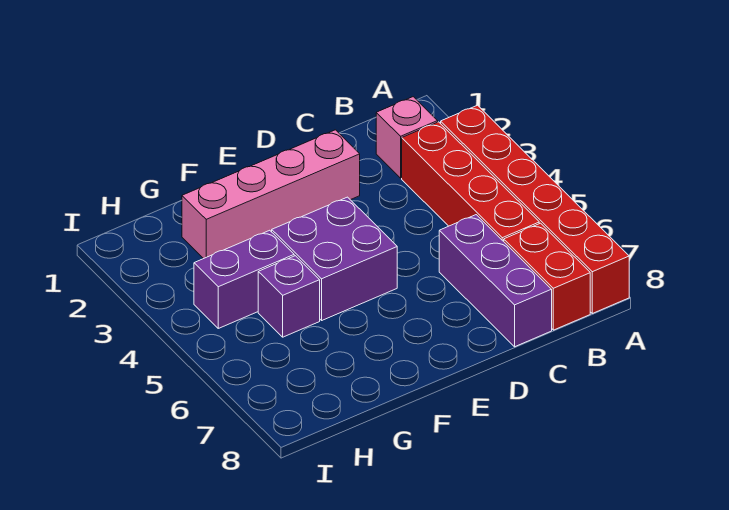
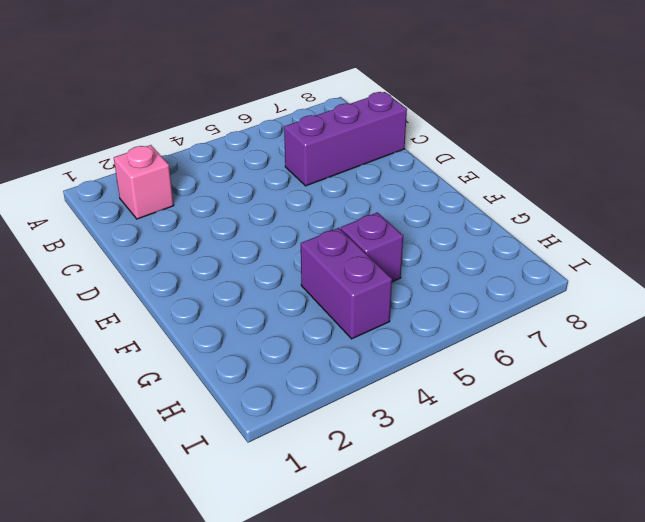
none -> red 1x6 brick [441,105,629,313]
none -> red 1x4 brick [402,122,539,241]

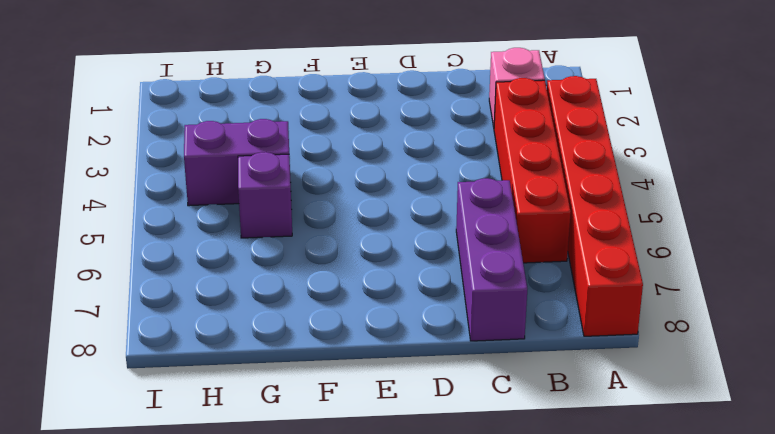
none -> red 1x2 brick [504,223,590,330]
none -> pink 1x4 brick [182,130,360,259]

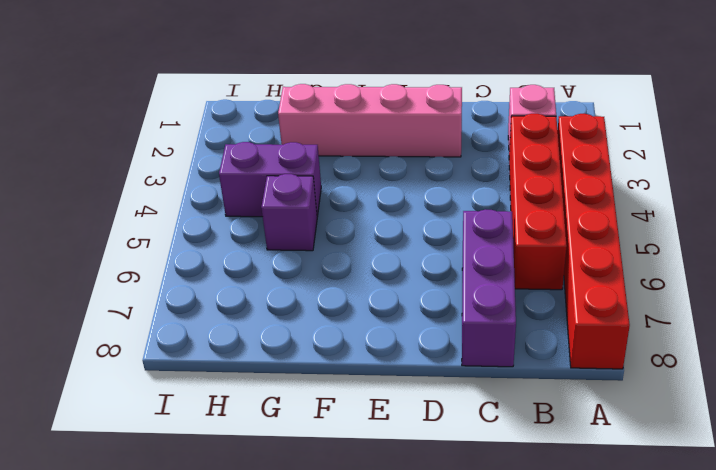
none -> red 1x2 brick [504,223,590,330]
none -> purple 2x2 brick [272,197,397,320]

